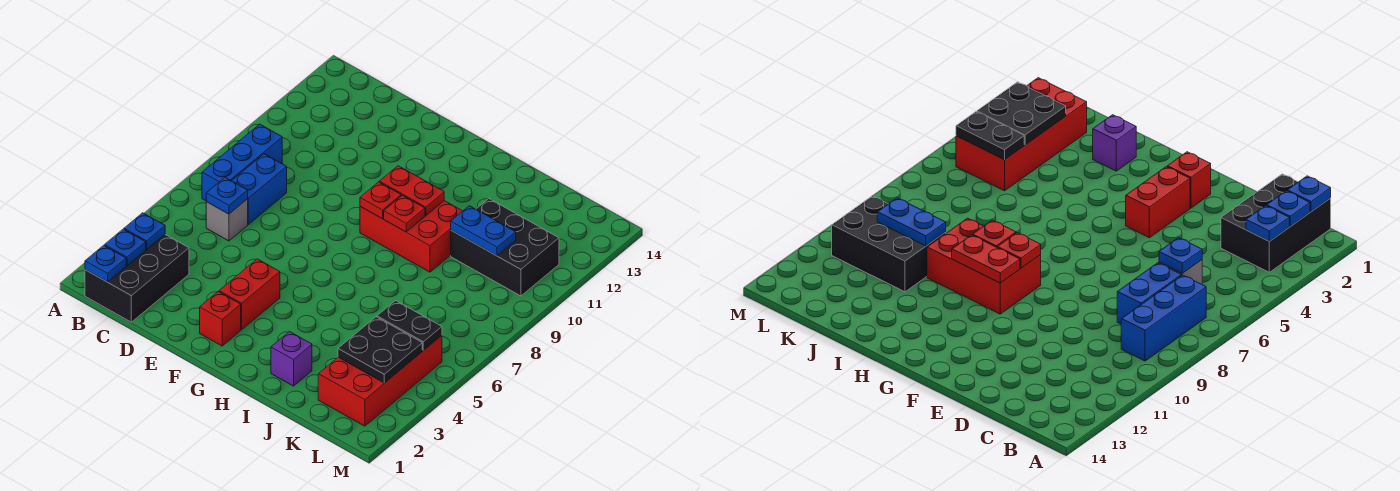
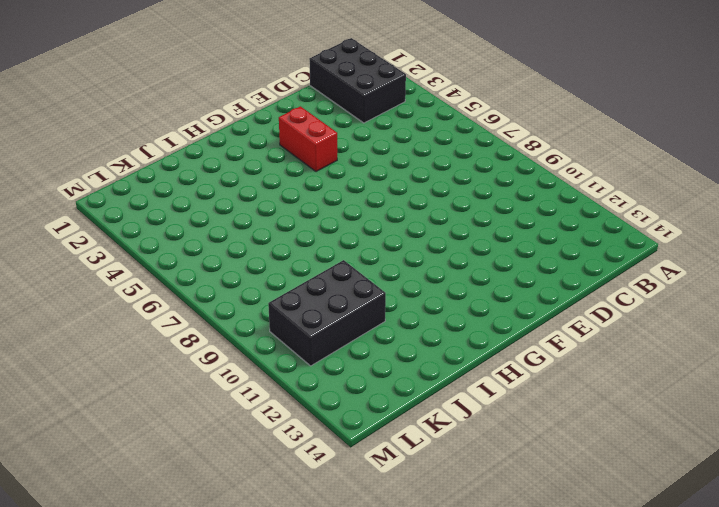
none -> blue 1x3 brick [202,124,282,201]
none -> grey 1x1 brick [206,199,248,241]
none -> blue 1x2 brick [232,154,287,225]

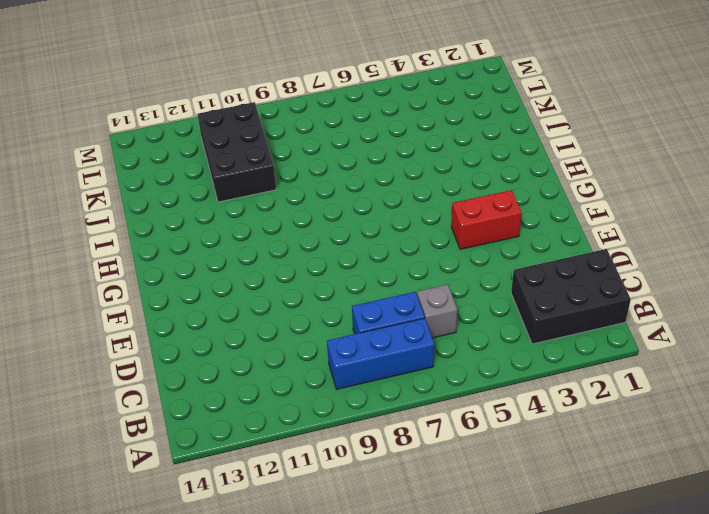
none -> red 1x1 brick [200,292,241,346]
none -> red 2x3 brick [360,201,462,272]
none -> purple 1x1 brick [271,332,312,386]

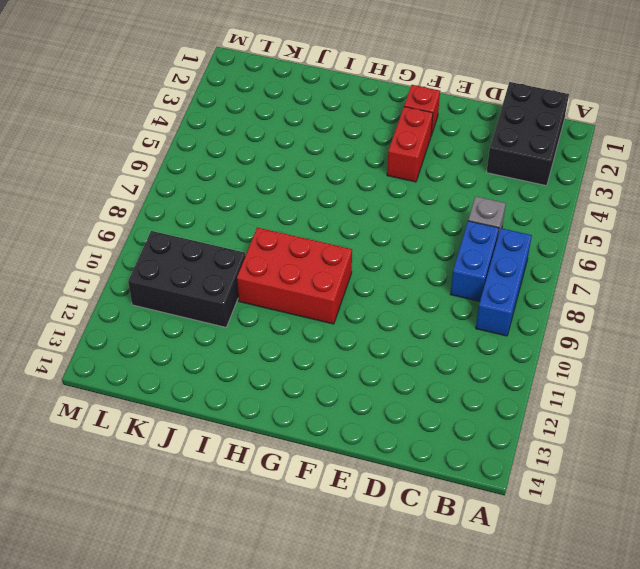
none -> purple 1x1 brick [271,332,312,386]
none -> red 2x4 brick [318,336,442,426]
none -> blue 1x1 plate [85,245,126,282]

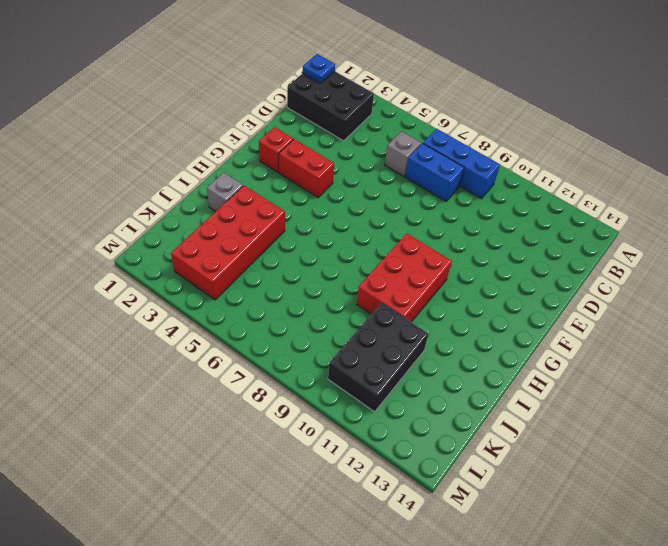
grey 1x1 brick [207,173,243,212] -> purple 1x1 brick [271,332,312,386]
red 2x4 brick [171,186,285,300] -> red 2x4 brick turned to [318,336,442,426]
none -> blue 1x1 plate [105,229,146,266]
none -> blue 1x1 plate [124,213,165,249]
none -> blue 1x1 plate [206,178,248,214]

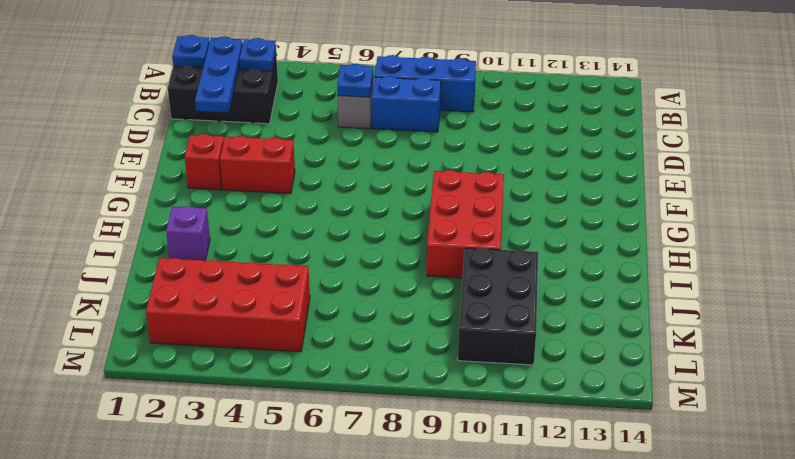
blue 1x3 plate [195,36,243,112] -> blue 1x1 plate [105,229,146,266]
none -> red 1x1 plate [360,182,401,219]
none -> red 1x2 plate [379,166,444,216]
none -> red 1x1 plate [384,195,425,232]

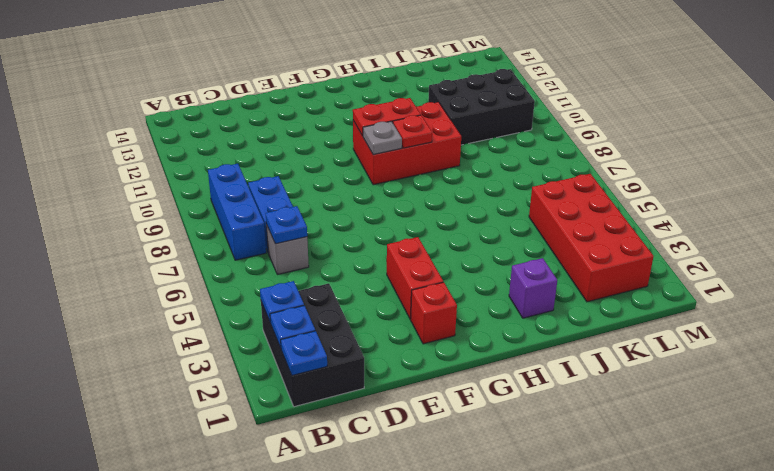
grey 1x1 plate [363,121,402,155] -> red 1x1 plate [360,182,401,219]
none -> blue 1x2 plate [451,206,516,256]
none -> black 2x2 plate [338,317,422,383]
none -> black 1x2 plate [377,301,442,351]

